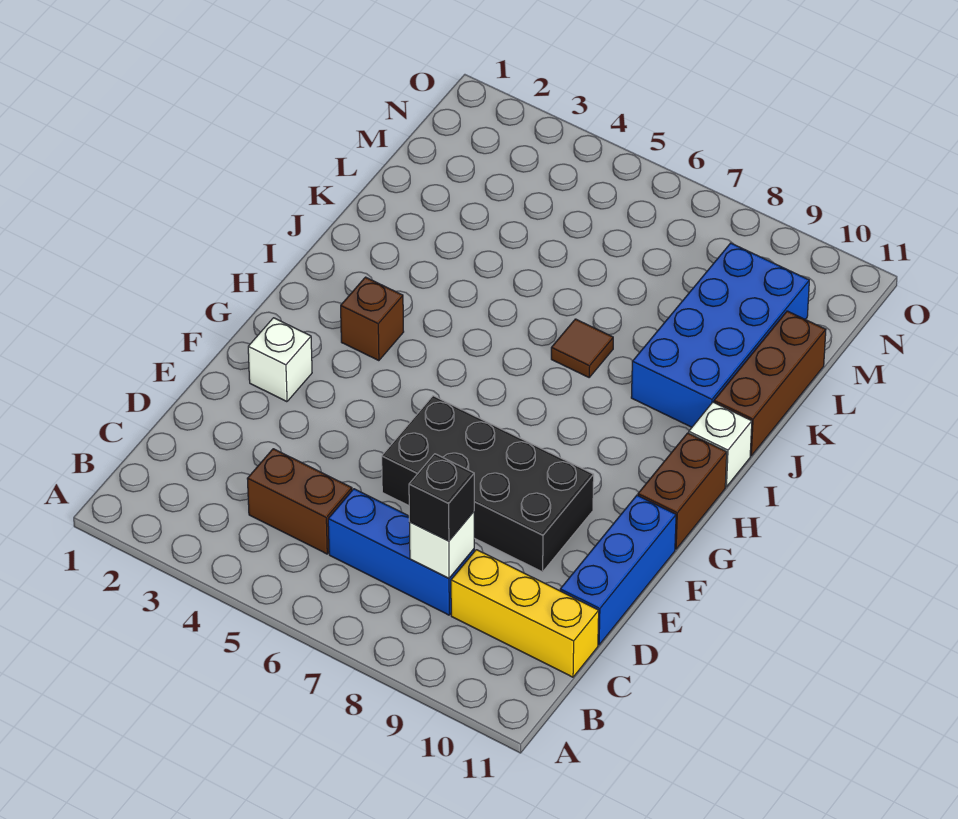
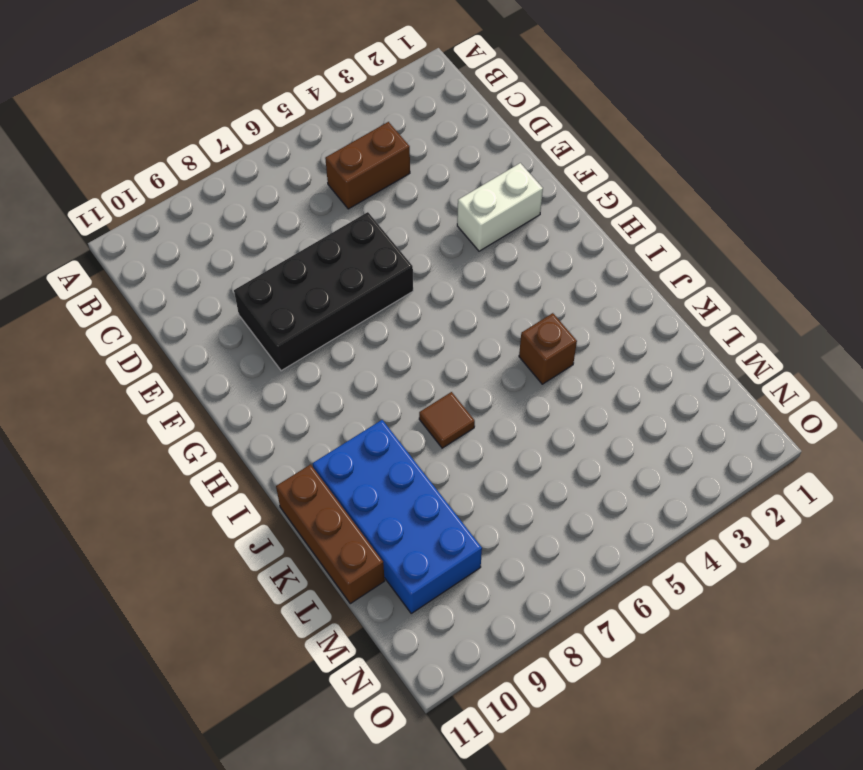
white 1x2 brick [457,163,543,251] -> white 1x1 brick [248,318,312,402]
brown 1x1 brick [519,313,577,384] -> brown 1x1 brick moved to [341,277,404,361]
none -> blue 1x3 brick [328,489,474,615]
none -> yellow 1x3 brick [451,550,599,677]
none -> blue 1x3 brick [560,495,676,645]

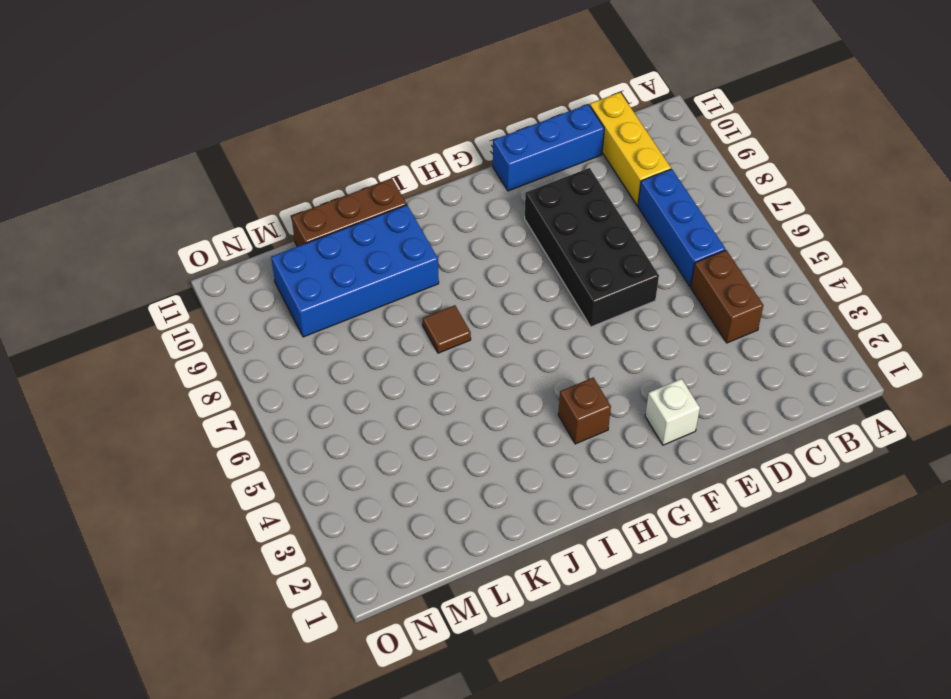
none -> brown 1x2 brick [638,433,727,549]
none -> white 1x1 brick [689,402,752,487]
none -> white 1x1 brick [409,512,474,578]

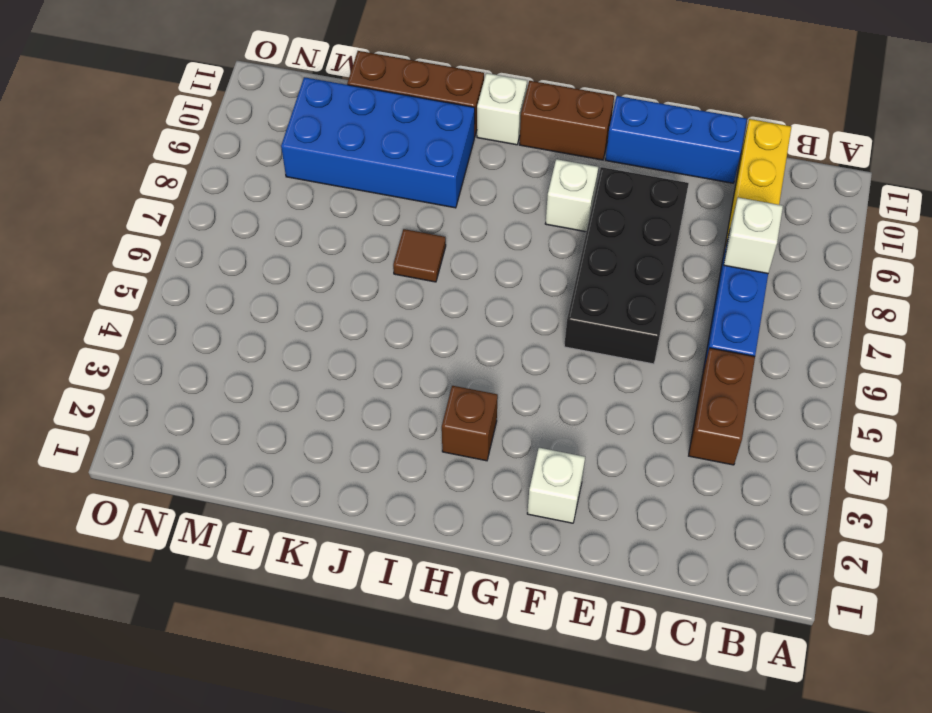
white 1x1 brick [545,159,598,232] -> none
none -> black 1x1 brick [409,454,474,541]

